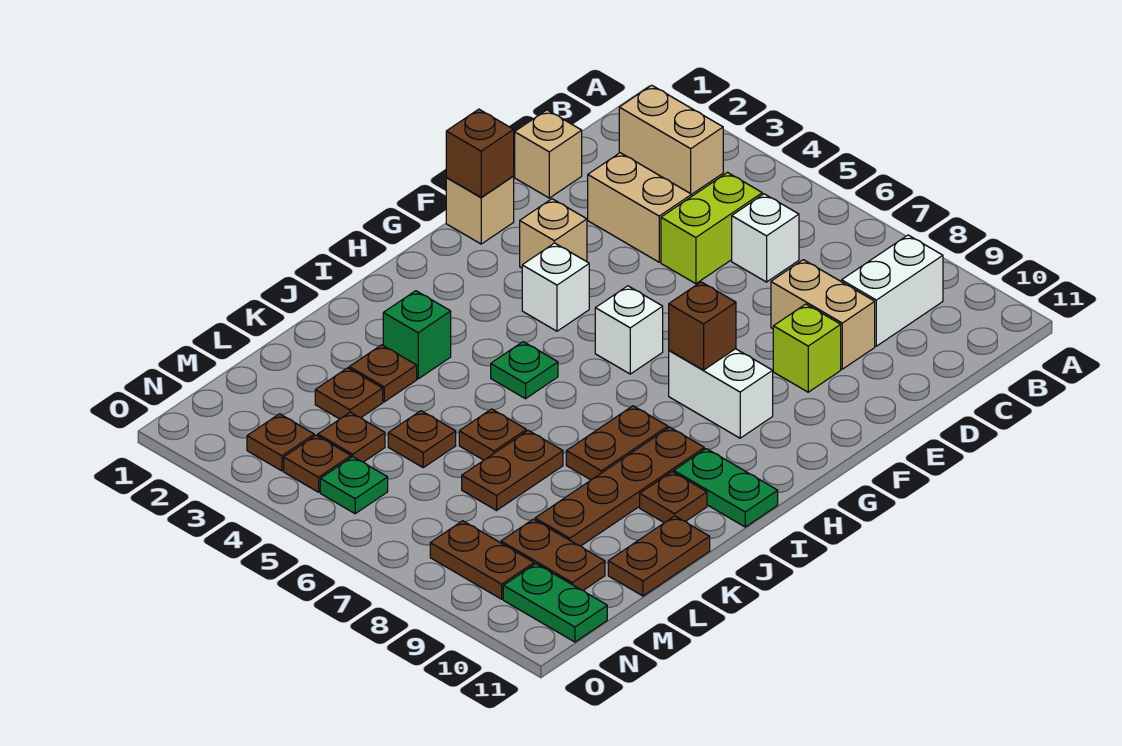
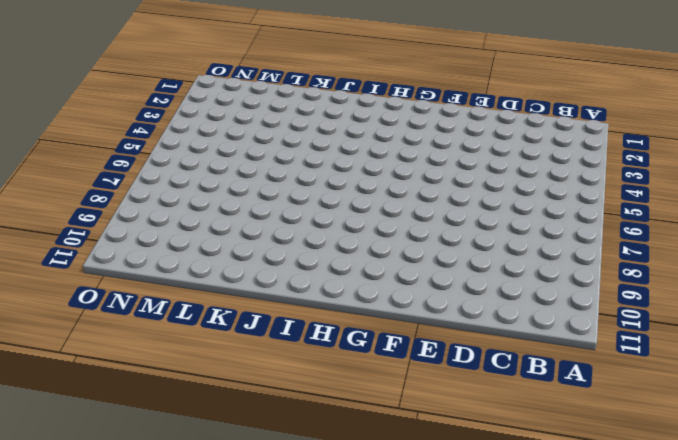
none -> tan 1x2 brick [619,85,723,194]
none -> white 1x2 brick [842,235,943,346]
none -> lime 1x2 brick [661,173,762,284]
none -> white 1x1 brick [732,194,799,282]

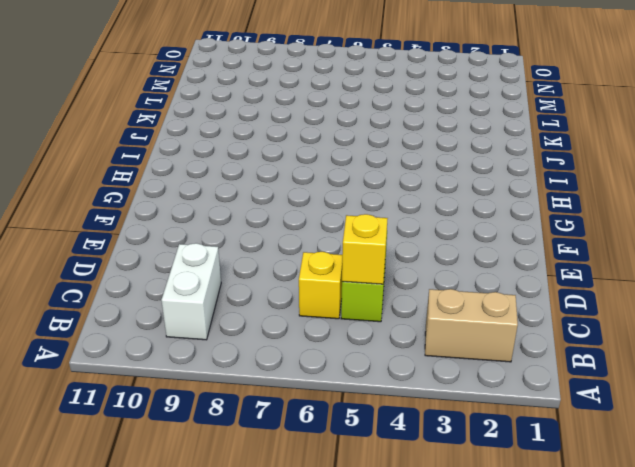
yellow 1x1 brick [342,214,388,284] -> none
yellow 1x1 brick [299,252,342,319] -> white 1x1 brick [732,194,799,282]
none -> tan 1x1 brick [515,110,582,198]
none -> tan 1x2 brick [588,153,692,262]
none -> tan 1x2 brick [771,260,875,369]
none -> lime 1x1 brick [773,304,841,392]

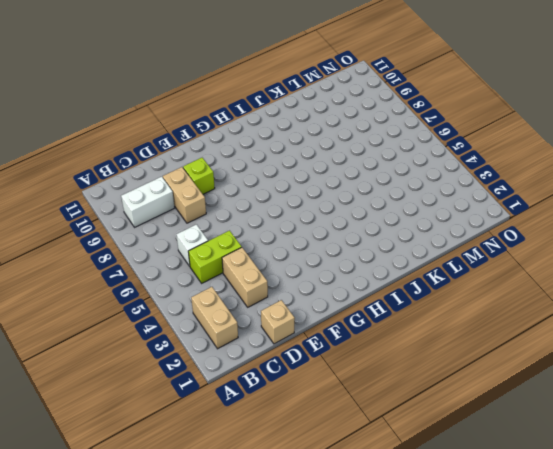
none -> tan 1x1 brick [446,176,514,244]
none -> tan 1x1 brick [520,199,587,268]
none -> white 1x1 brick [522,243,589,331]
none -> white 1x1 brick [595,286,663,374]

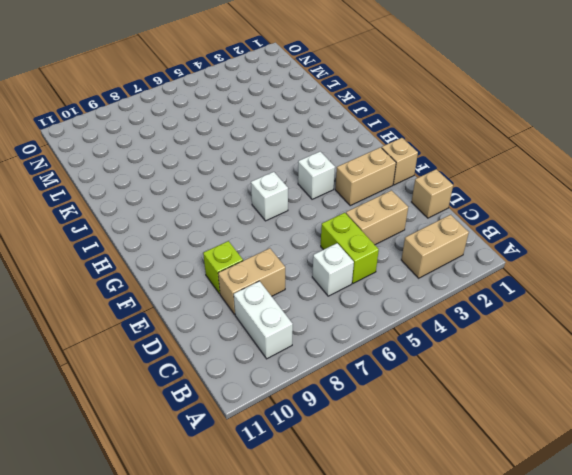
tan 1x2 brick [335,147,396,206] -> tan 1x1 brick [520,199,587,268]
none -> white 1x2 brick [669,349,773,438]
none -> green 1x1 plate [491,342,558,399]
none -> brown 1x2 plate [566,406,668,480]
none -> brown 1x4 plate [535,427,704,546]

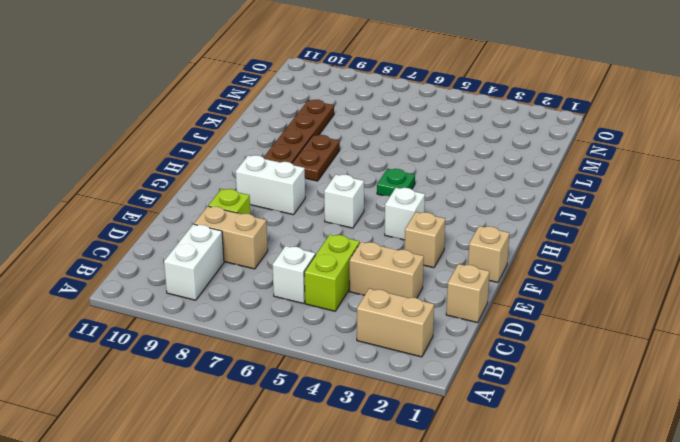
none -> green 1x2 plate [674,449,778,527]
none -> green 1x1 brick [383,291,451,379]
none -> brown 1x1 plate [640,472,707,523]
none -> brown 1x1 plate [349,345,417,402]

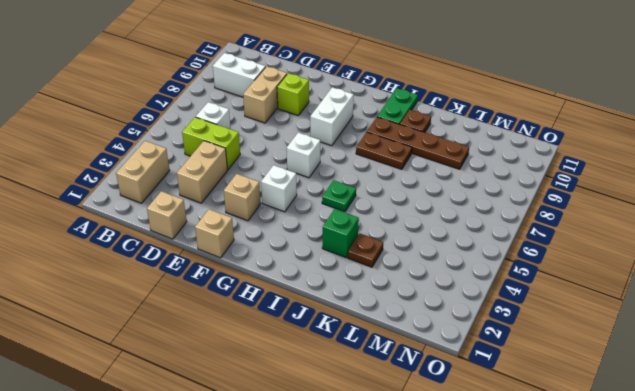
none -> brown 1x1 plate [459,409,526,460]
none -> brown 1x2 plate [462,430,563,510]
none -> brown 1x2 plate [608,516,710,596]
none -> brown 1x1 plate [315,368,383,419]

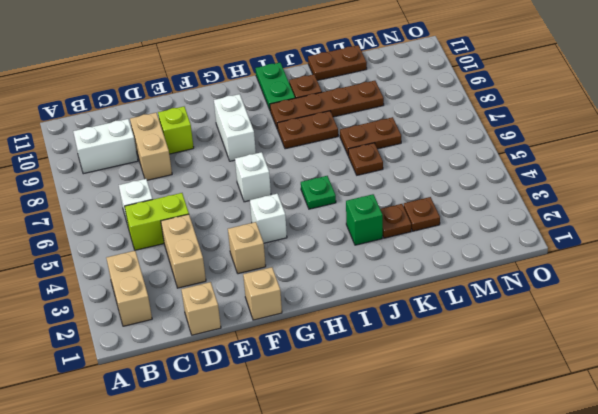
none -> brown 1x1 plate [388,411,456,468]
none -> brown 1x1 plate [318,412,385,462]
none -> brown 1x2 plate [501,519,605,590]
none -> brown 1x1 plate [247,414,314,471]

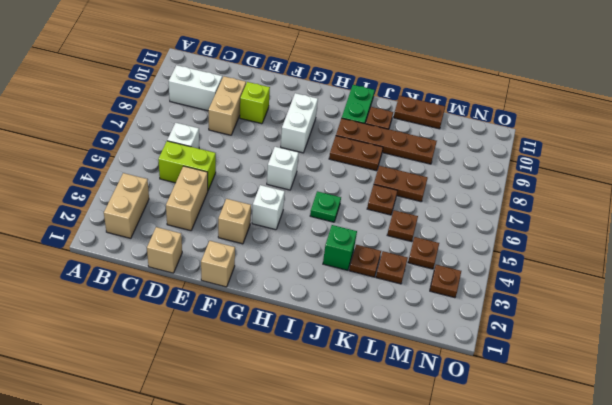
none -> brown 1x2 plate [501,519,605,590]
none -> brown 1x1 plate [284,435,351,492]
none -> green 1x1 plate [320,457,388,514]
none -> brown 1x2 plate [430,521,534,599]

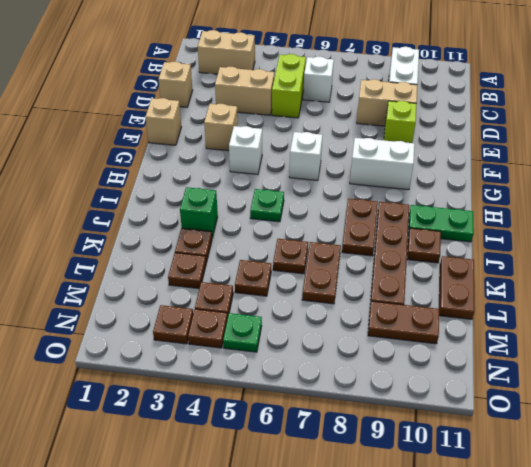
none -> brown 1x2 plate [430,521,534,599]
none -> green 1x2 plate [503,564,607,642]
none -> brown 1x1 brick [446,109,514,197]
none -> brown 1x1 brick [669,282,736,370]

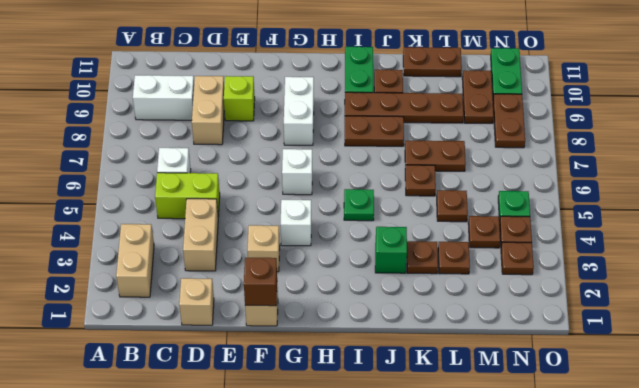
none -> brown 1x1 brick [669,282,736,370]

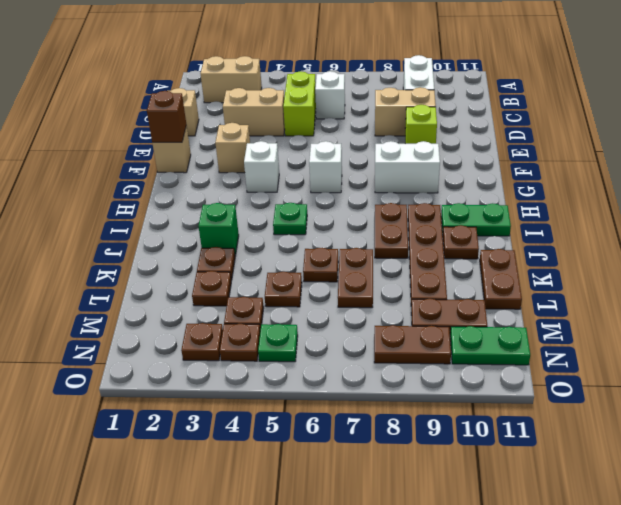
none -> brown 1x1 brick [669,282,736,370]

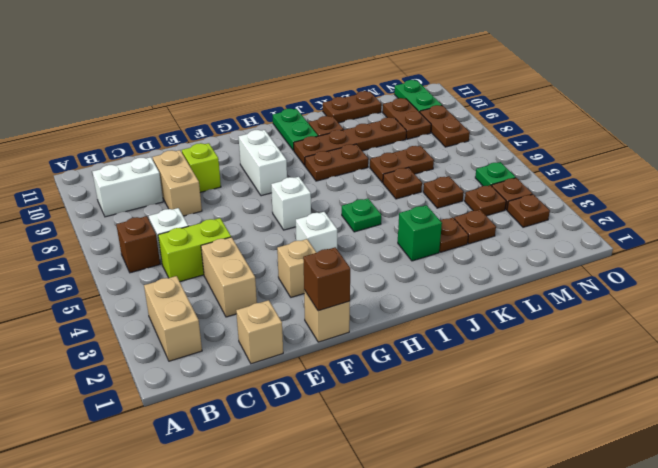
brown 1x1 brick [116,216,160,273] -> brown 1x1 brick moved to [669,282,736,370]

